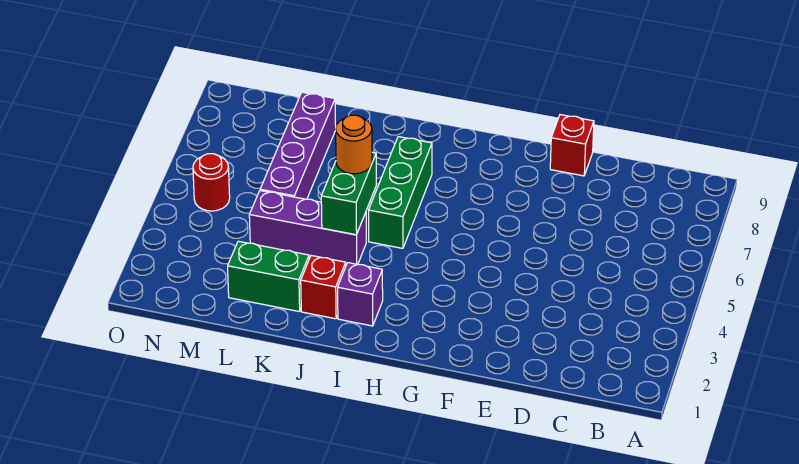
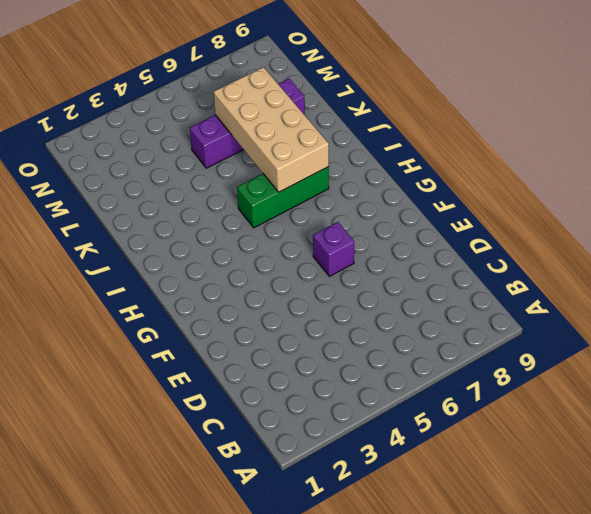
purple 1x1 brick [313,222,354,276] -> purple 1x1 brick moved to [338,263,383,326]
tan 2x4 brick [214,67,329,192] -> none
none -> red 1x1 brick [550,115,594,176]
none -> red 1x1 brick [301,256,346,319]

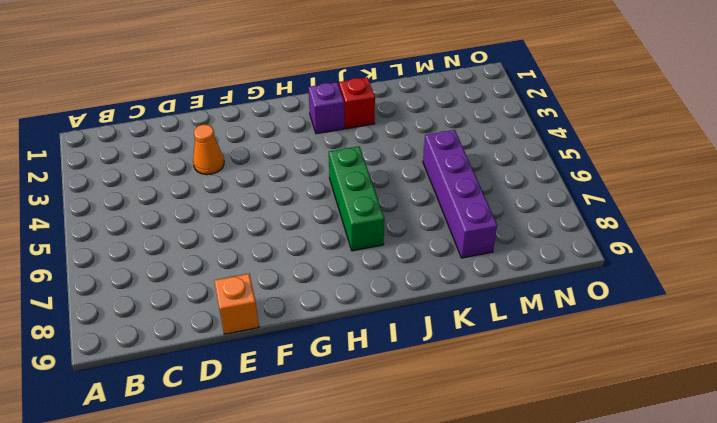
orange 1x1 cone [193,125,224,175] -> none
orange 1x1 brick [214,274,259,334] -> red 1x1 brick [550,115,594,176]
none -> purple 1x3 brick [249,191,366,265]
none -> green 1x2 brick [228,241,309,312]

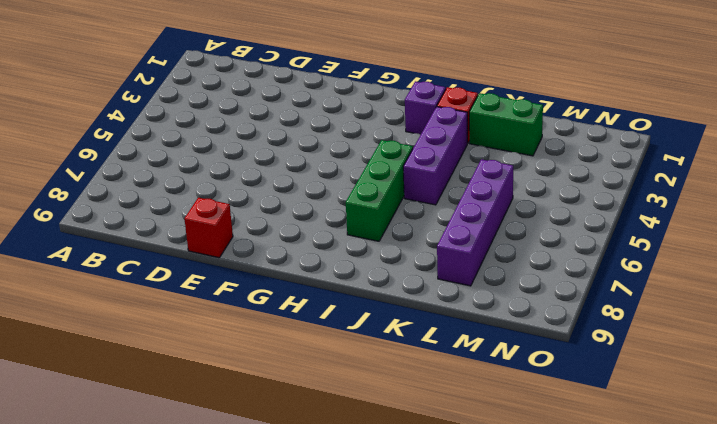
purple 1x3 brick [403,107,467,205] -> purple 1x3 brick turned to [249,191,366,265]
none -> red 1x1 round brick [193,154,230,211]
none -> green 1x2 brick [321,152,376,235]

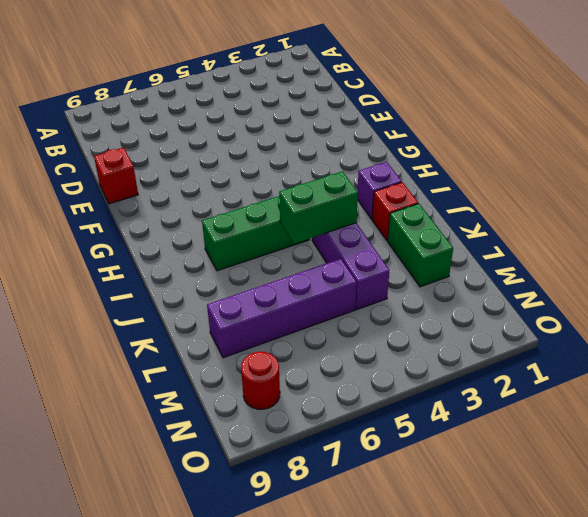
red 1x1 round brick [241,352,280,409] -> red 1x1 round brick moved to [193,154,230,211]
none -> orange 1x1 round brick [336,115,372,174]

